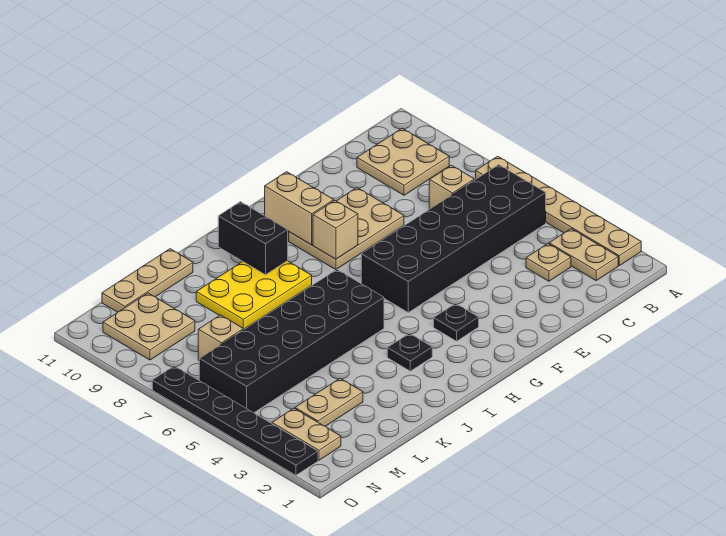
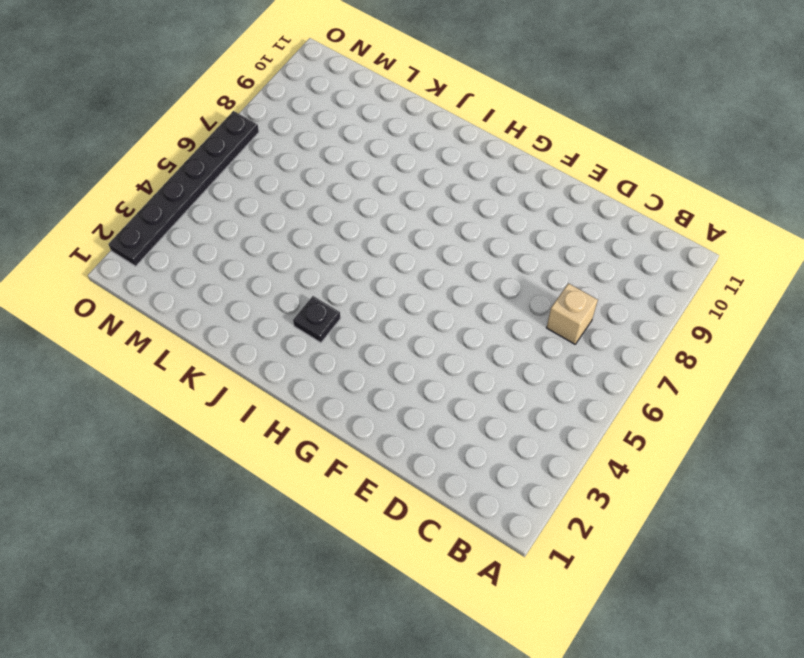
none -> tan 1x6 plate [476,156,641,266]
none -> tan 1x2 plate [549,229,618,280]
none -> black 2x6 brick [361,165,546,312]

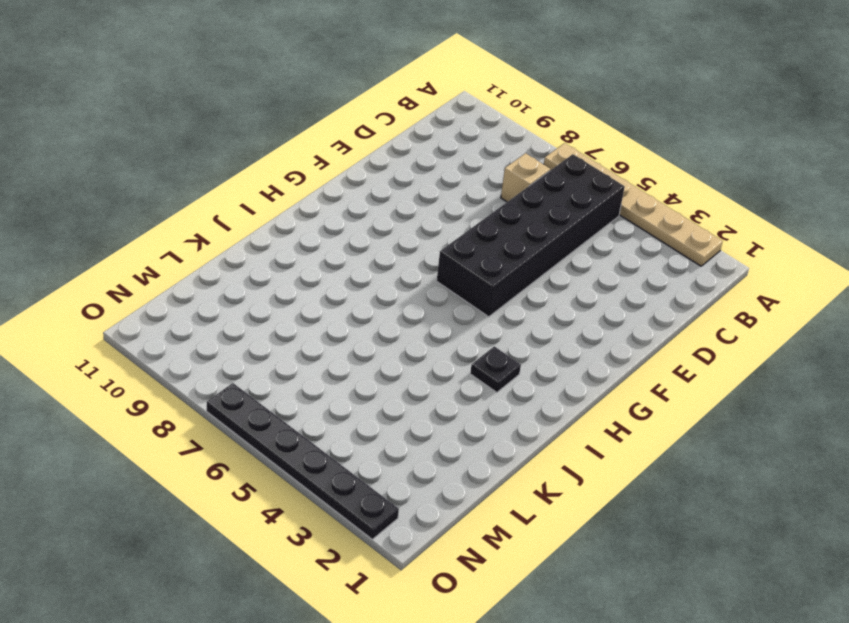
none -> tan 1x2 plate [549,229,618,280]
none -> tan 2x2 plate [357,128,449,195]
none -> tan 1x1 plate [526,244,571,281]

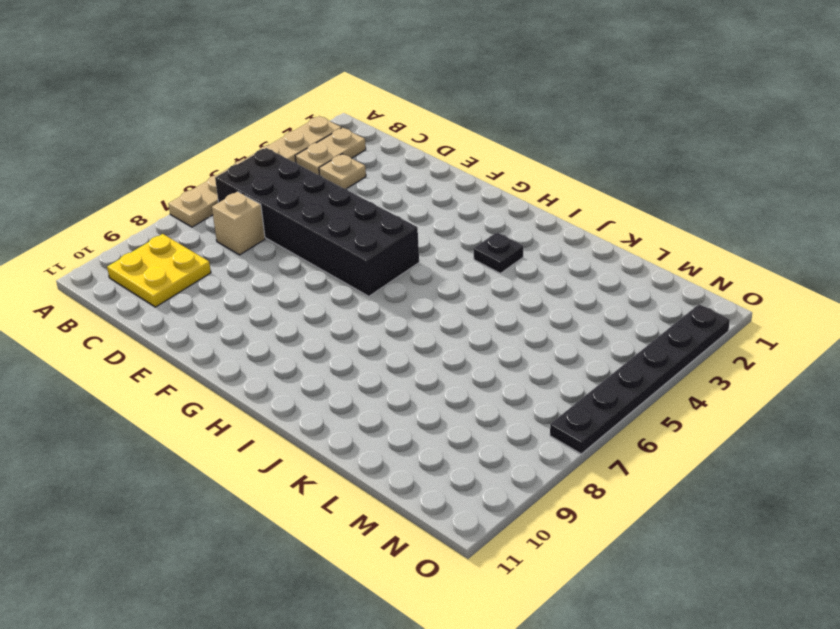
yellow 2x2 plate [107,234,211,307] -> tan 2x2 plate [357,128,449,195]
none -> tan 2x3 plate [289,188,404,270]
none -> black 1x1 plate [434,303,479,341]
none -> black 2x6 brick [199,270,384,412]

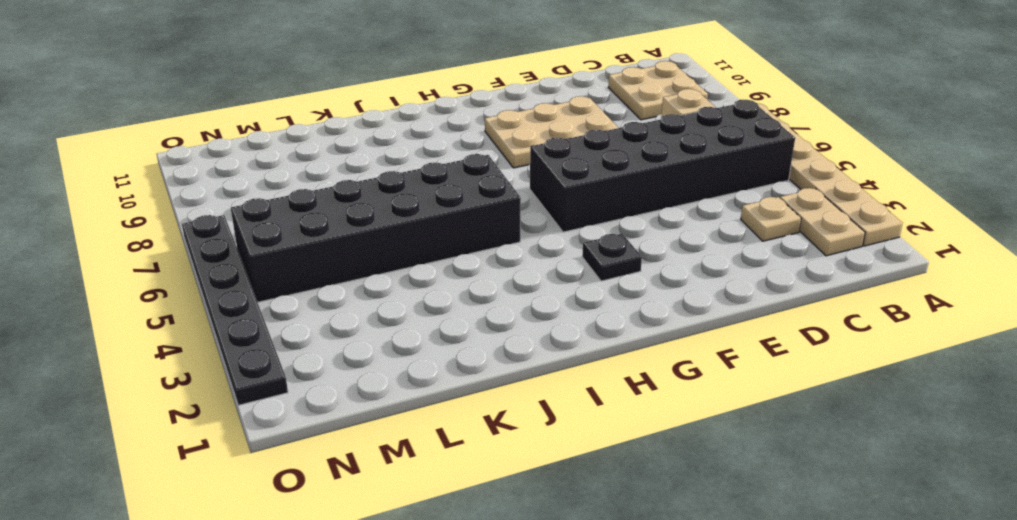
none -> black 1x1 plate [387,333,432,371]
none -> yellow 2x3 plate [196,261,312,330]
none -> tan 1x3 plate [102,249,193,312]

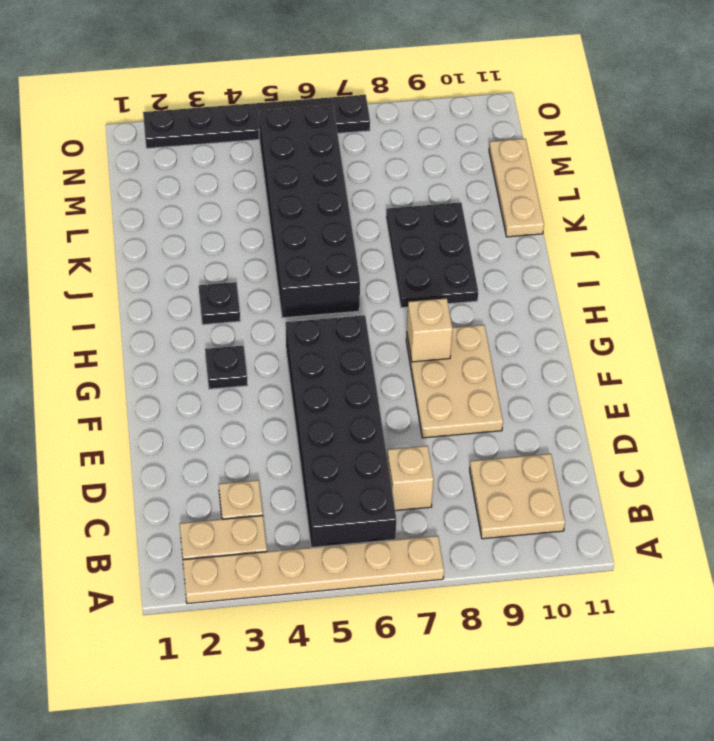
black 2x3 plate [386,202,478,308] -> yellow 2x3 plate [196,261,312,330]
none -> tan 1x2 plate [295,378,363,426]
none -> tan 1x1 brick [198,315,243,360]
none -> tan 2x2 plate [103,293,195,360]

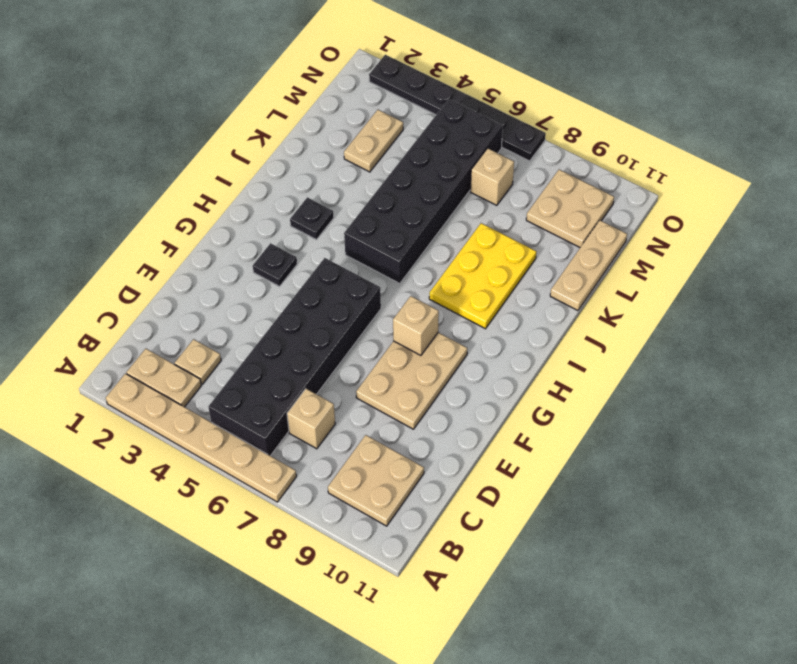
none -> tan 1x2 plate [272,408,341,460]
none -> tan 1x2 brick [265,172,334,245]
none -> black 1x2 brick [218,202,288,275]

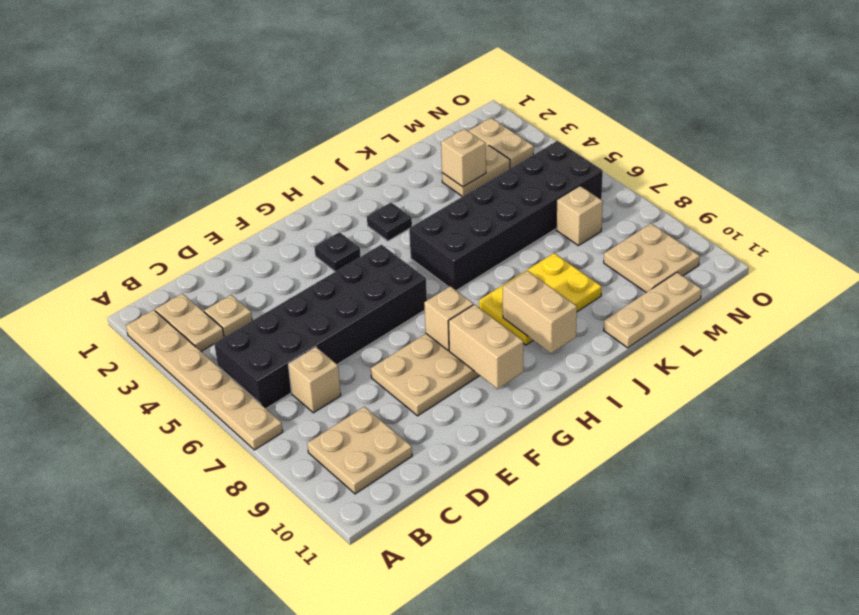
tan 1x2 brick [503,271,577,353] -> black 1x2 brick [218,202,288,275]
tan 1x1 brick [441,129,486,187] -> none
none -> black 1x6 plate [152,366,318,475]

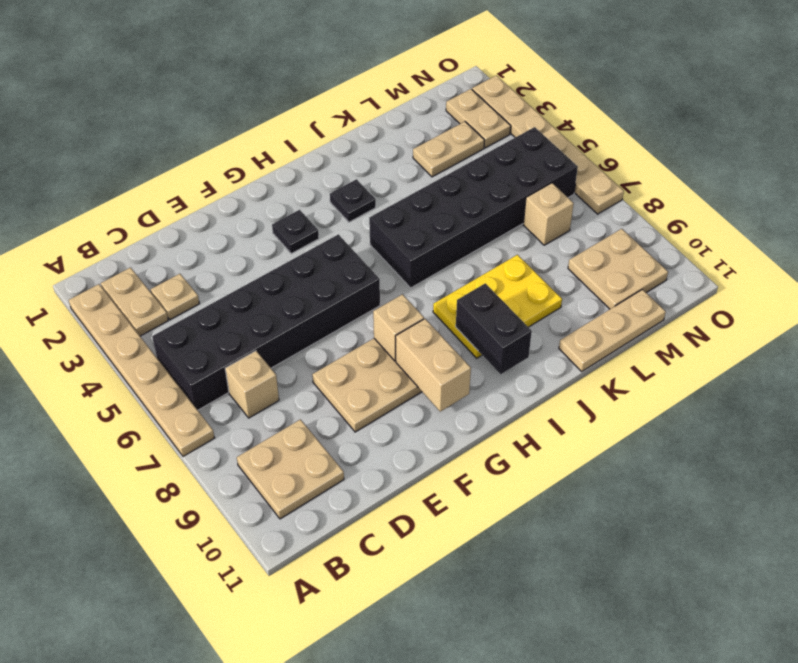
tan 1x6 plate [472,75,624,214] -> black 1x6 plate [152,366,318,475]

